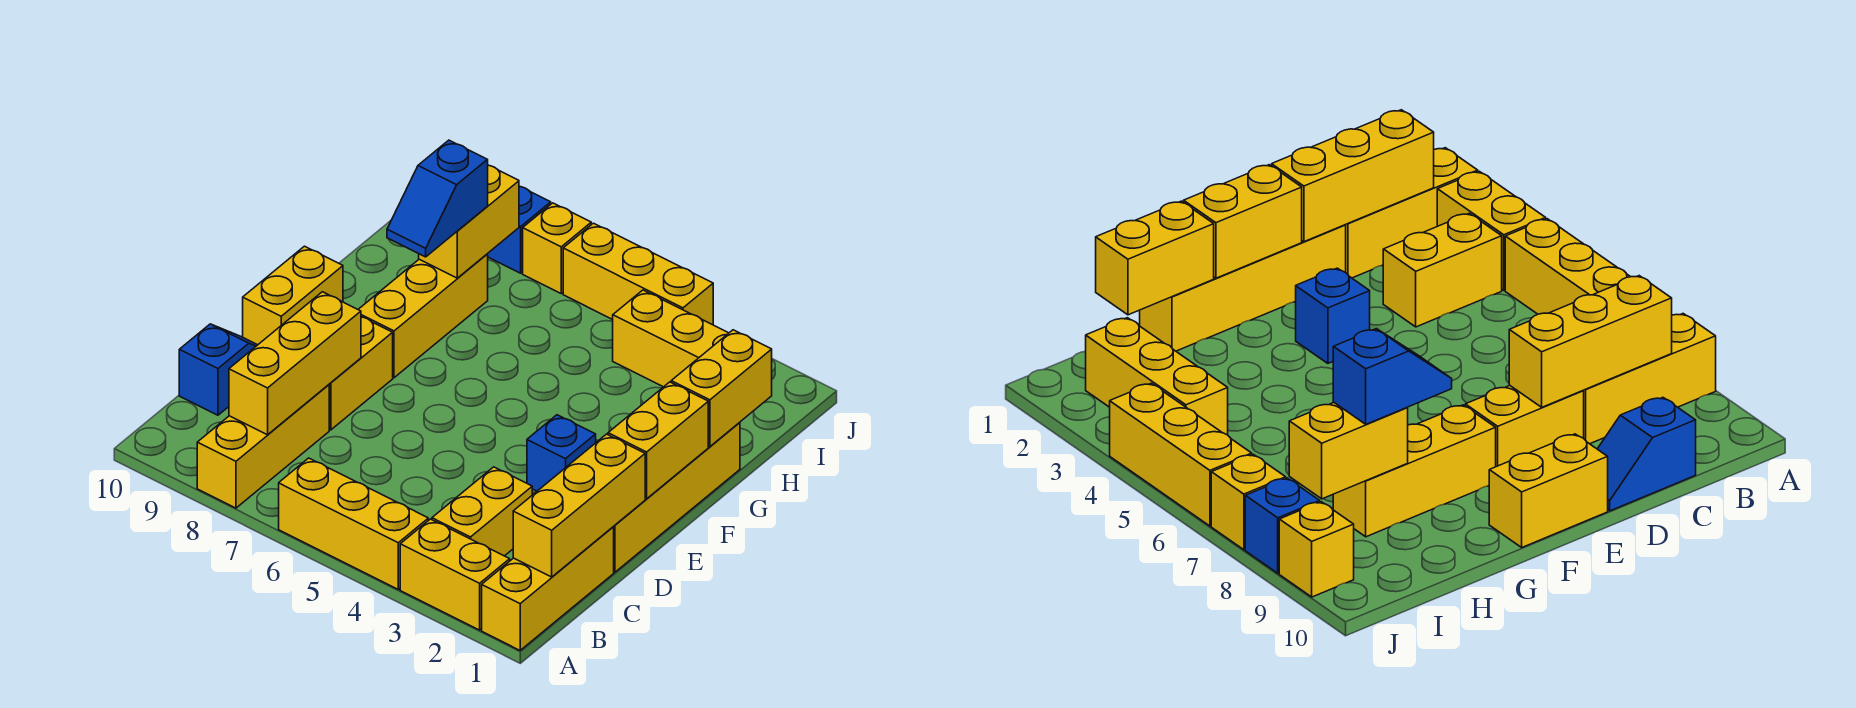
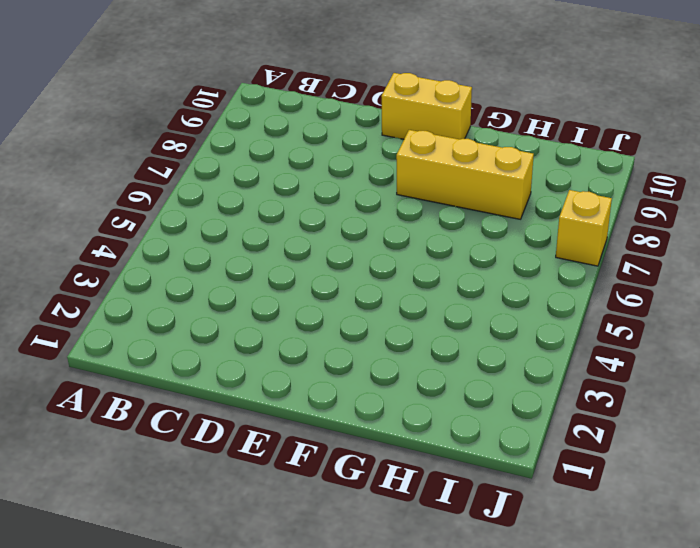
none -> yellow 1x3 brick [482,527,614,650]
none -> yellow 1x2 brick [400,519,510,630]
none -> yellow 1x3 brick [279,458,428,589]

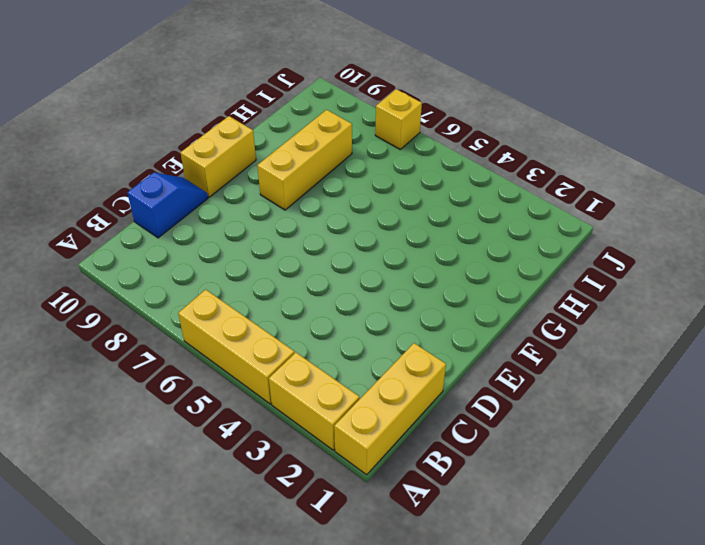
none -> yellow 1x3 brick [197,385,329,508]
none -> yellow 1x2 brick [432,467,532,556]
none -> yellow 1x4 brick [613,422,740,572]

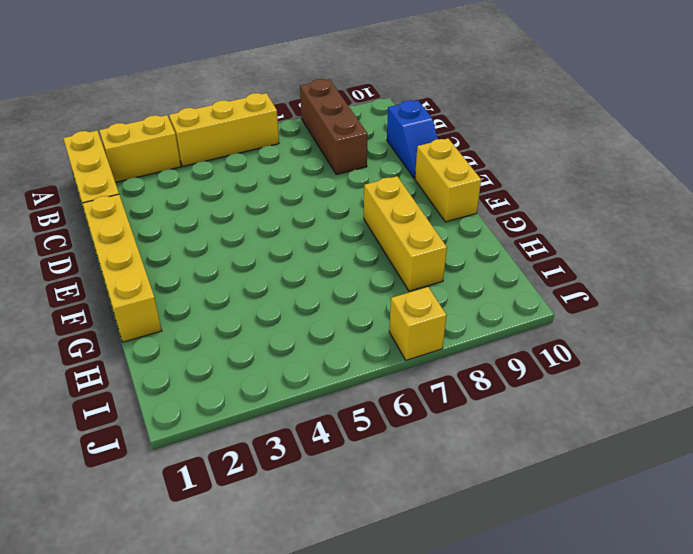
brown 1x3 brick [300,79,368,174] -> yellow 1x3 brick [197,385,329,508]
none -> yellow 1x2 brick [432,467,532,556]
none -> yellow 1x2 brick [329,317,393,430]
none -> blue 1x1 brick [527,415,596,491]

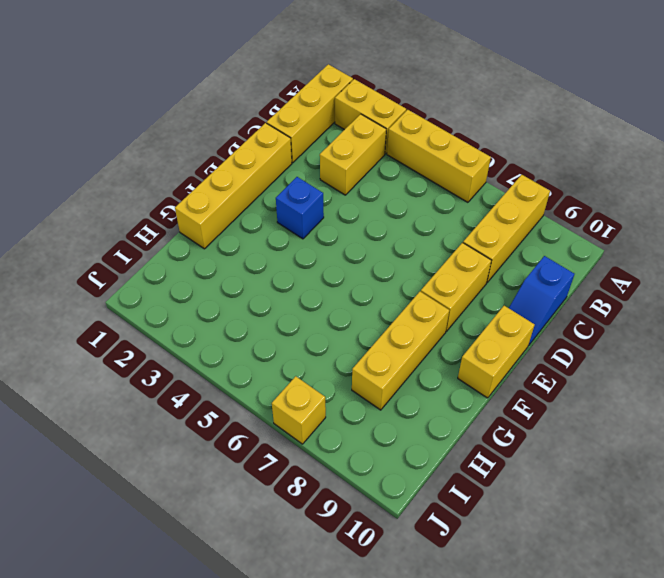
none -> yellow 1x3 brick [613,290,728,387]
none -> yellow 1x3 brick [563,223,713,325]
none -> blue 1x1 brick [488,186,551,273]

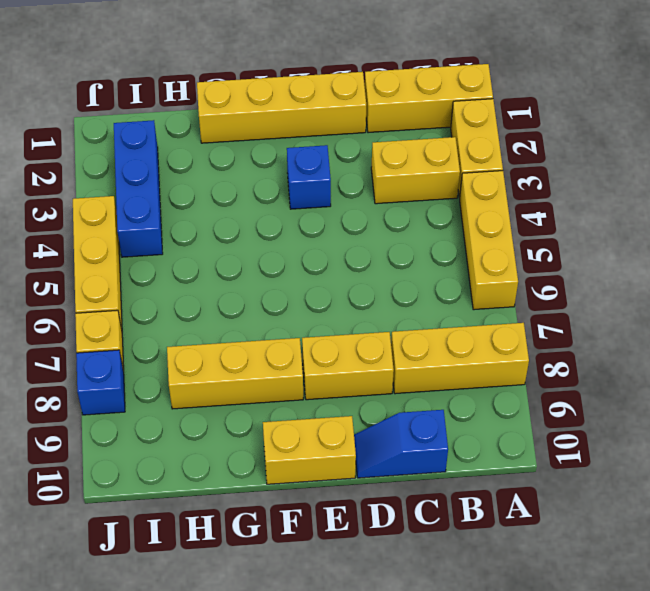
blue 1x3 brick [114,120,163,257] -> yellow 1x3 brick [613,290,728,387]
none -> yellow 1x1 brick [1279,502,1354,597]
none -> yellow 1x3 brick [513,434,645,577]
none -> yellow 1x3 brick [229,292,361,435]

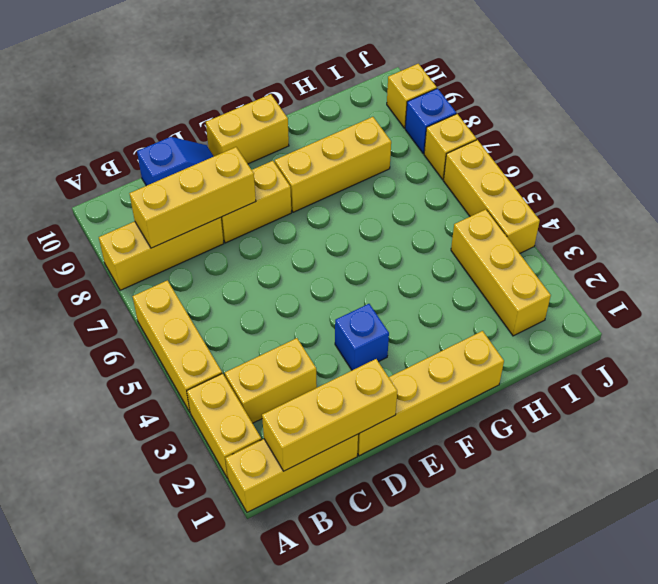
none -> yellow 1x2 brick [608,382,708,499]
none -> yellow 1x2 brick [671,330,772,447]
none -> yellow 1x2 brick [419,165,519,278]

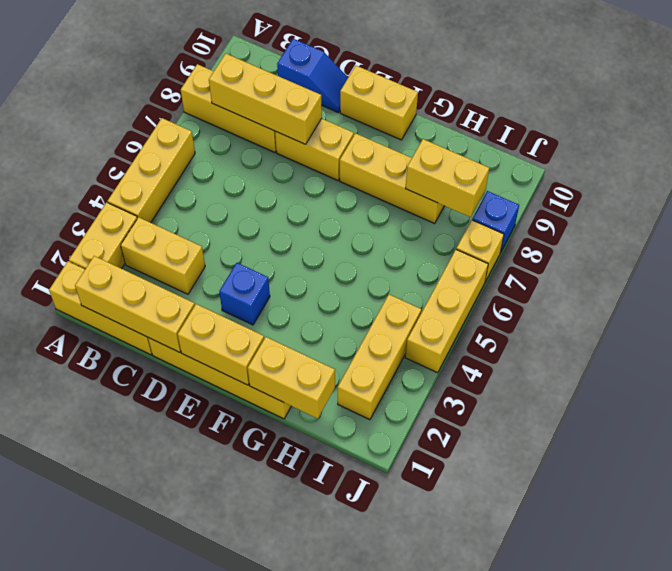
none -> yellow 1x1 brick [1279,502,1354,597]
none -> blue 1x2 slope [387,140,488,257]

